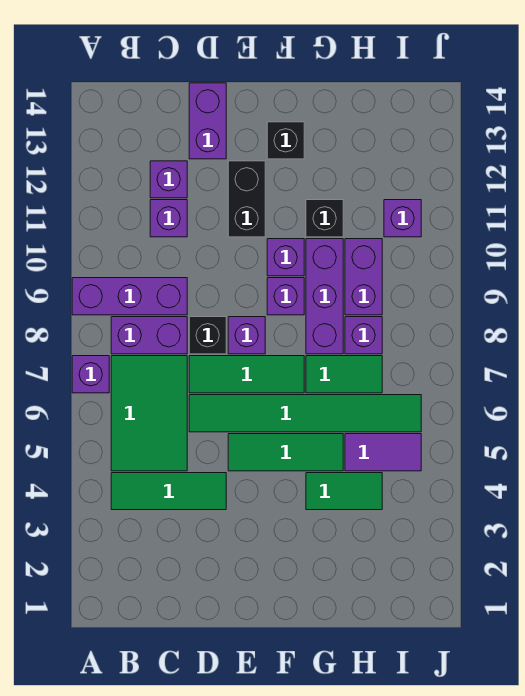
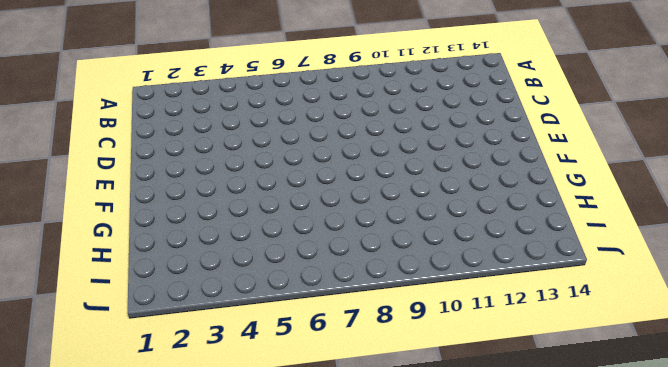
none -> purple 1x1 brick [72,356,109,393]
none -> purple 1x3 brick [72,278,187,315]
none -> green 1x3 tile [111,473,226,510]

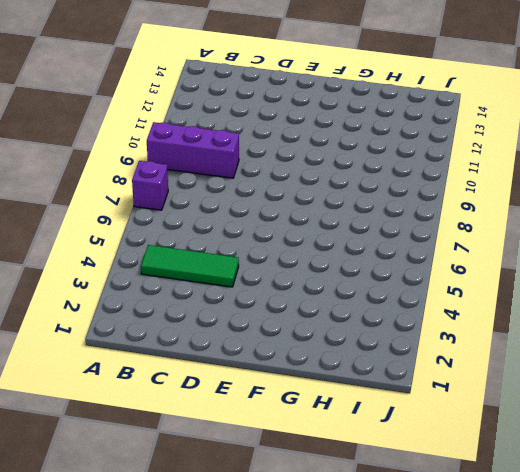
none -> green 2x3 tile [111,356,187,471]
none -> purple 1x2 brick [111,317,187,354]
none -> purple 1x1 brick [150,200,187,237]

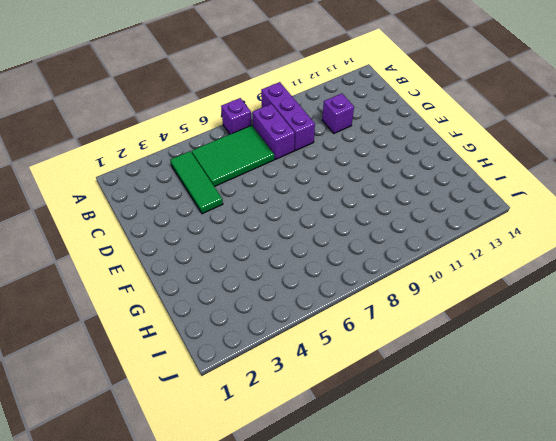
none -> purple 1x1 brick [150,161,187,198]
none -> green 1x6 tile [189,395,421,432]
none -> green 1x3 tile [189,356,304,393]

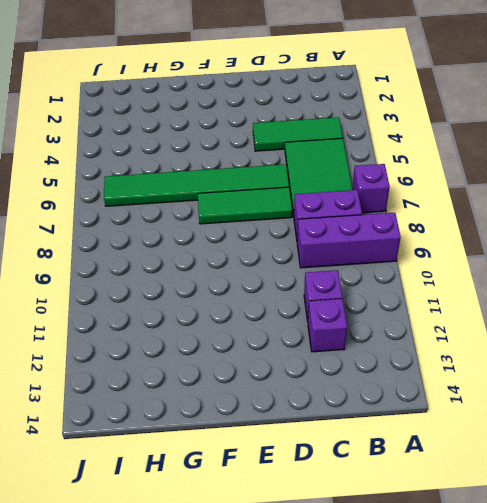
none -> black 1x1 brick [189,317,226,354]
none -> purple 1x2 brick [189,83,226,159]
none -> green 1x3 tile [228,434,343,471]

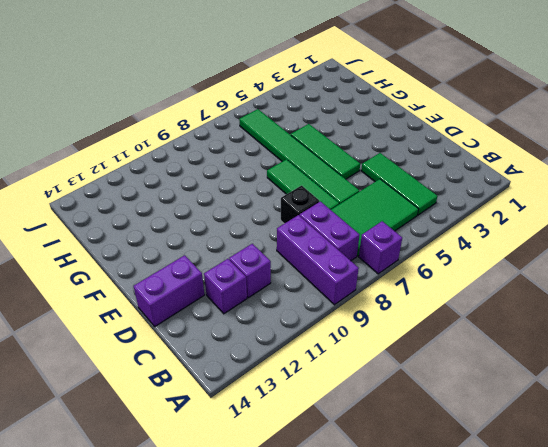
none -> purple 1x1 brick [228,317,265,354]
none -> black 1x2 brick [228,161,265,237]
none -> purple 1x1 brick [267,278,304,315]

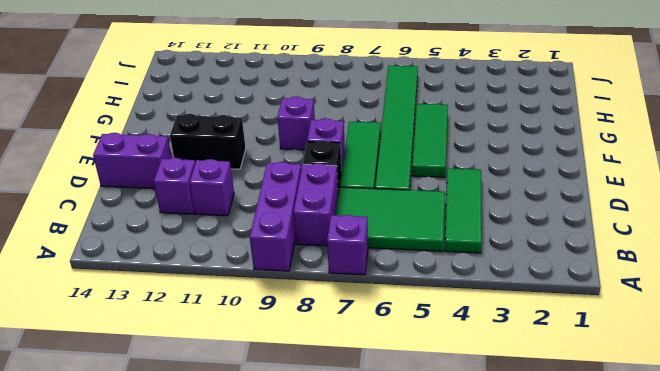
none -> purple 1x1 brick [267,239,304,276]
none -> black 1x1 brick [267,122,304,159]
none -> green 1x2 tile [306,473,382,510]

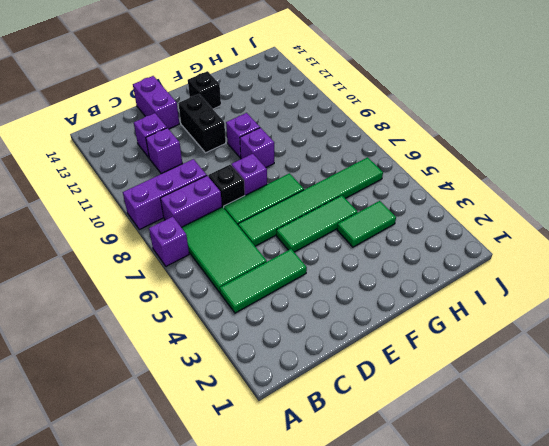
none -> green 1x2 tile [306,356,382,393]
none -> purple 1x3 brick [306,239,343,354]
none -> black 1x1 brick [306,200,343,237]

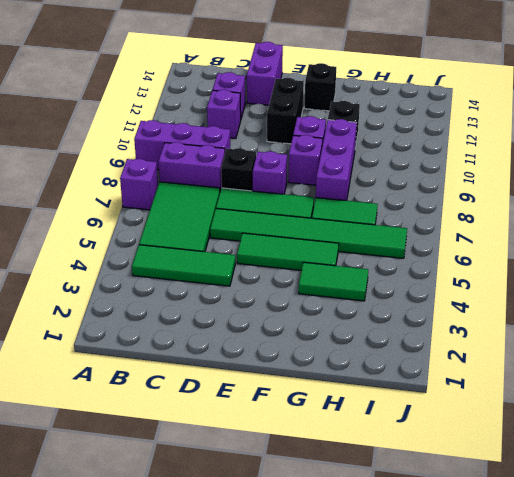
none -> purple 1x2 tile [345,434,421,471]
none -> purple 1x1 brick [345,317,382,354]
none -> purple 1x2 brick [345,239,382,315]

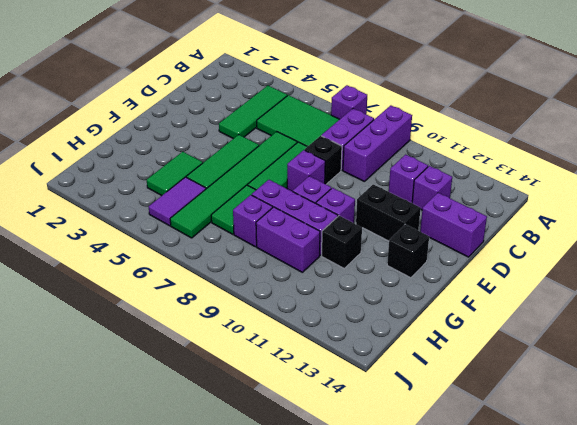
none -> purple 1x1 brick [384,200,421,237]

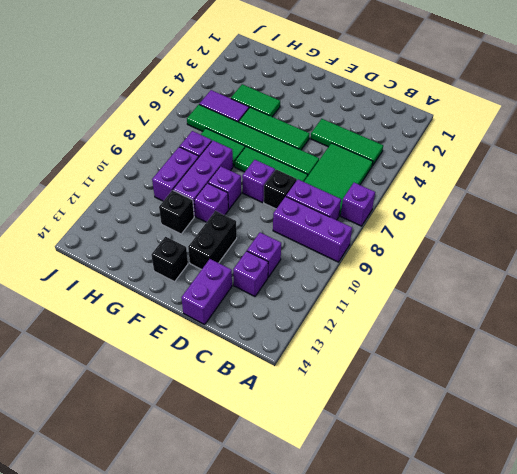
none -> purple 1x1 brick [384,200,421,237]

